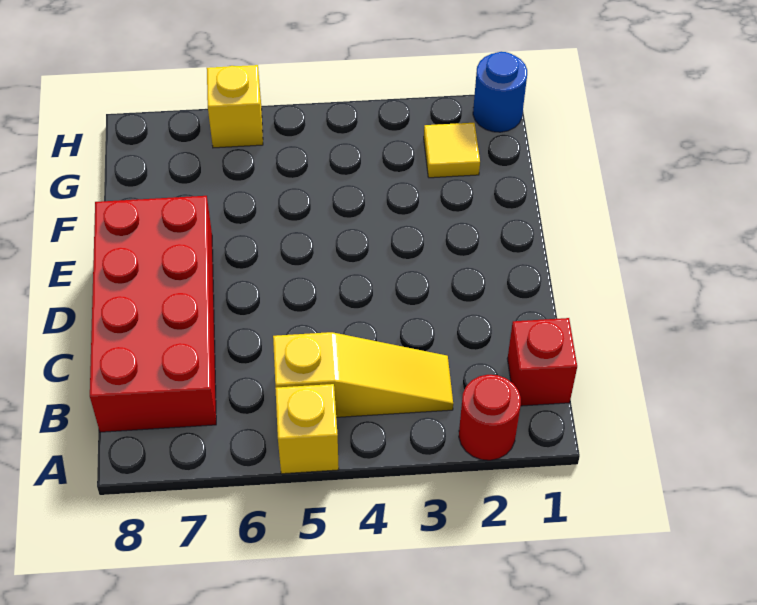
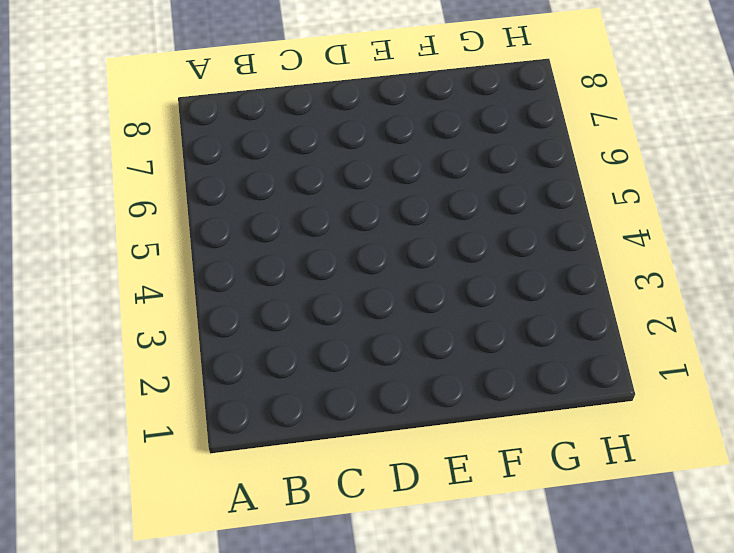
none -> red 1x1 round brick [459,375,521,460]
none -> yellow 1x1 brick [275,384,339,474]

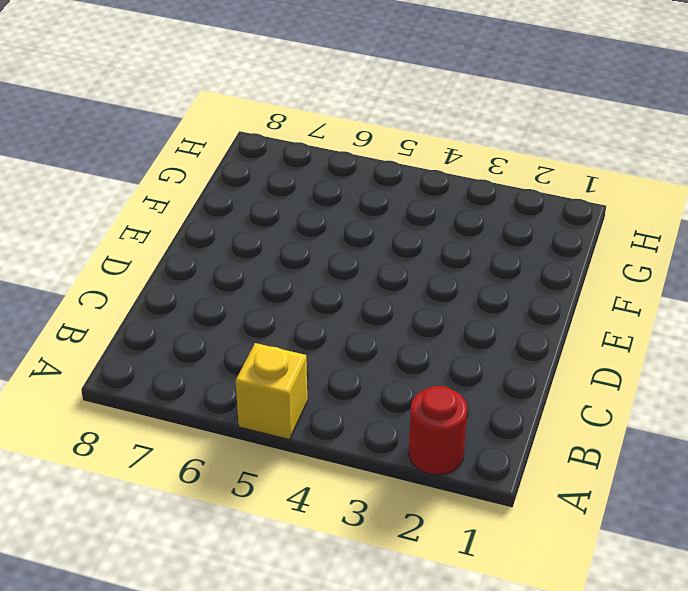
none -> red 1x1 brick [507,318,577,406]
none -> yellow 1x3 slope [273,332,453,417]

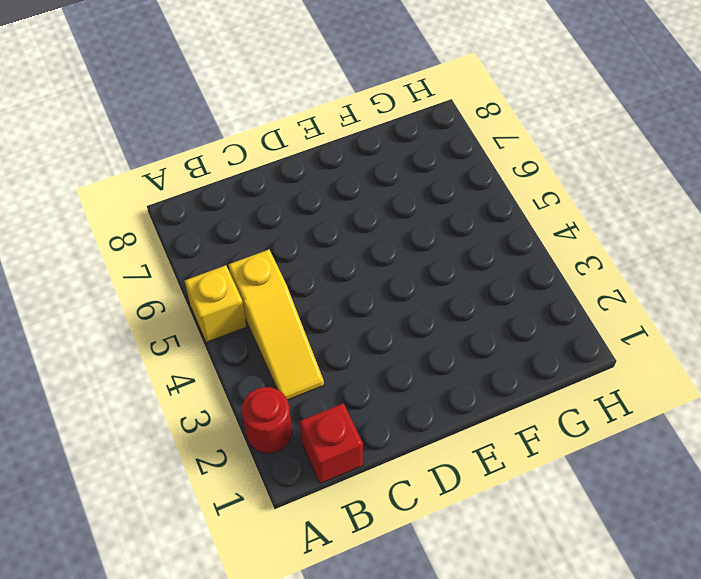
none -> red 2x4 brick [90,196,216,432]
none -> yellow 1x1 tile [424,123,480,178]

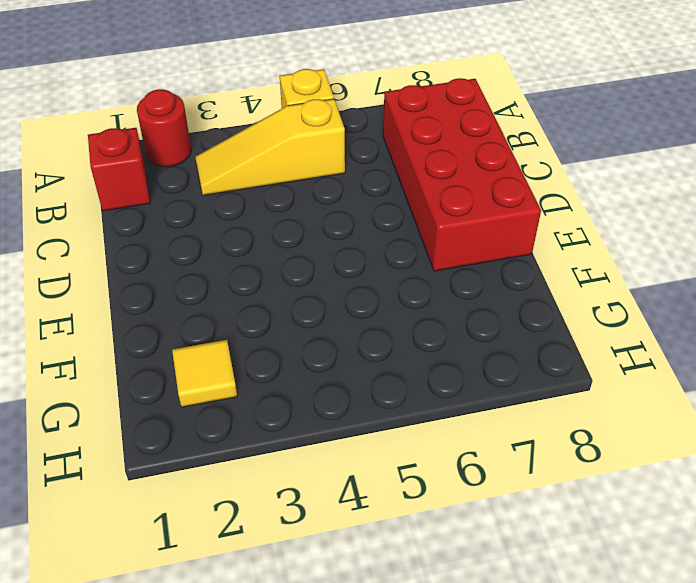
none -> blue 1x1 round brick [473,52,527,132]
none -> yellow 1x1 brick [207,65,263,148]

